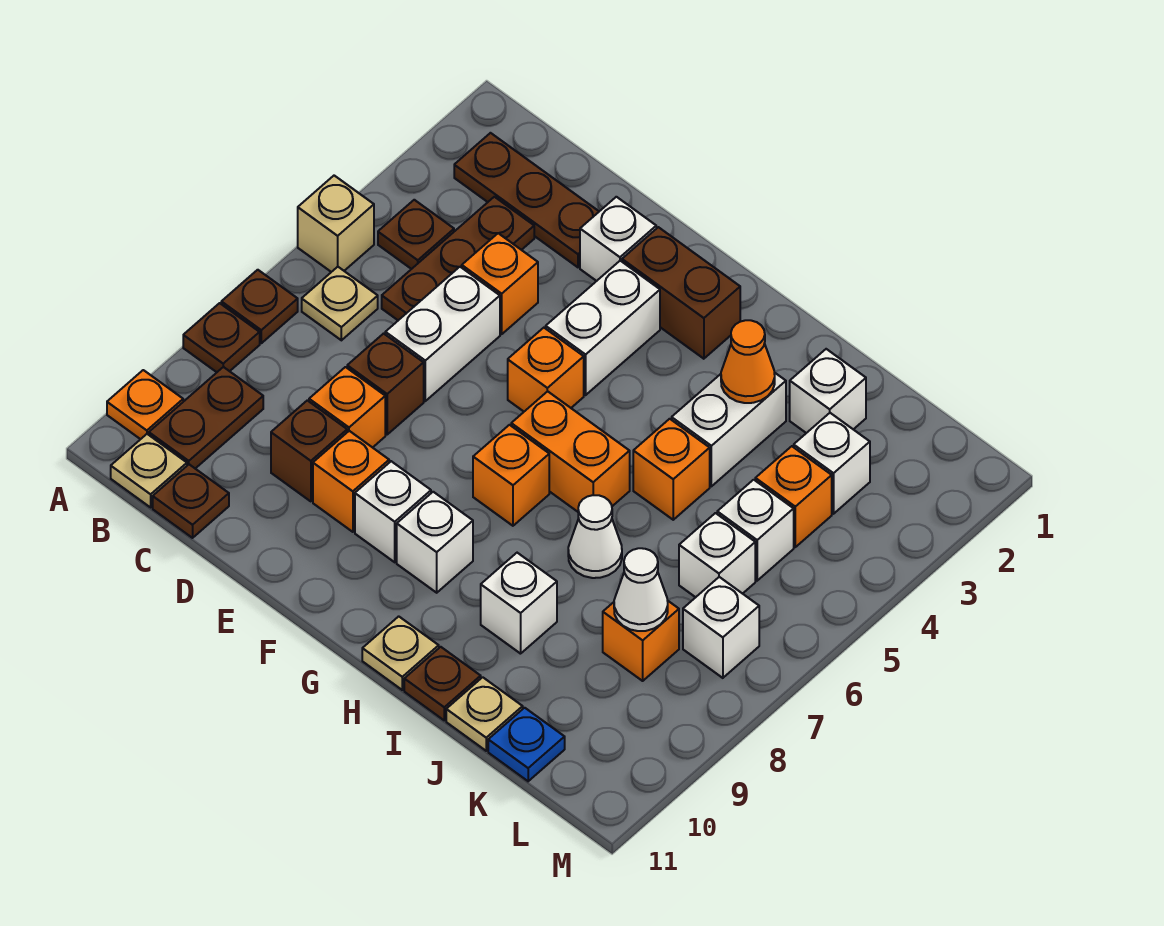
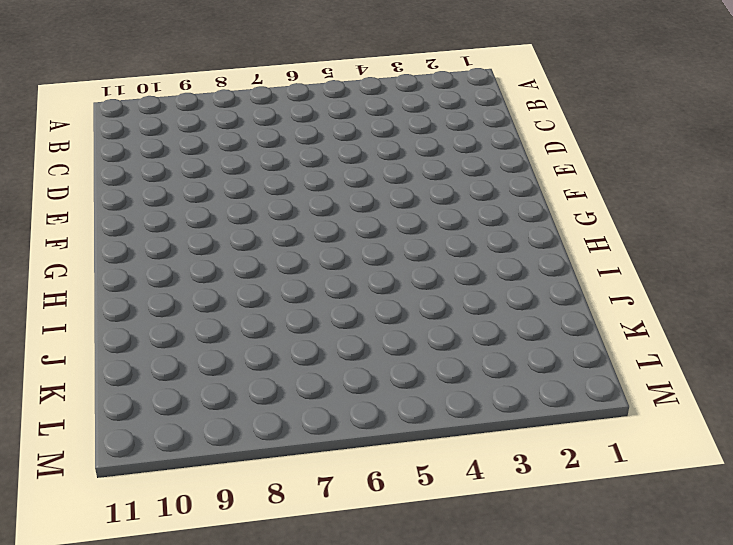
none -> tan 1x1 brick [298,176,374,272]
none -> brown 1x1 plate [221,270,298,343]
none -> brown 1x1 plate [183,303,260,372]
none -> orange 1x1 plate [107,370,183,439]

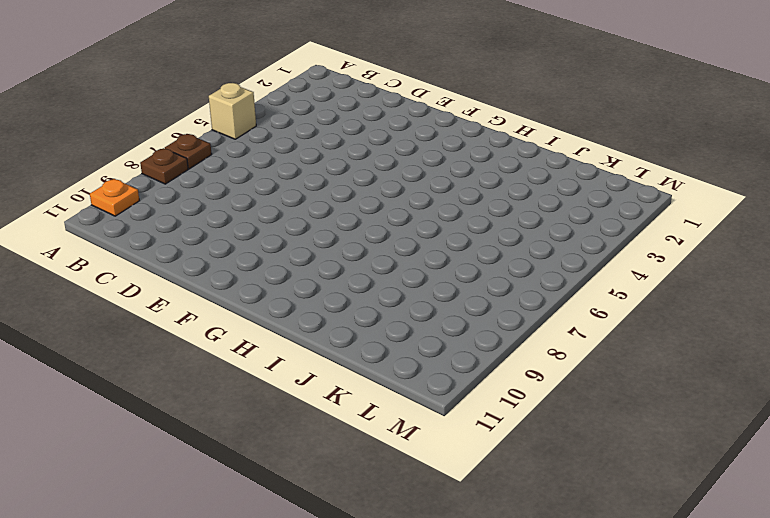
none -> brown 1x3 plate [454,133,599,267]
none -> brown 1x1 plate [378,200,454,269]
none -> tan 1x1 plate [302,267,378,340]
none -> brown 1x2 plate [149,367,263,468]

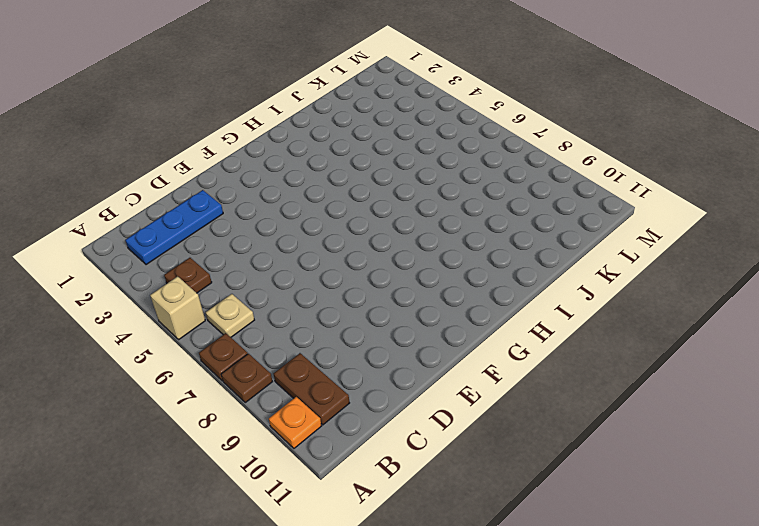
blue 1x3 plate [125,190,223,265] -> brown 1x3 plate [454,133,599,267]
none -> tan 1x1 plate [111,434,187,507]
none -> brown 1x3 plate [382,197,534,320]
none -> brown 1x1 plate [153,464,229,538]
none -> orange 1x1 brick [462,233,538,334]

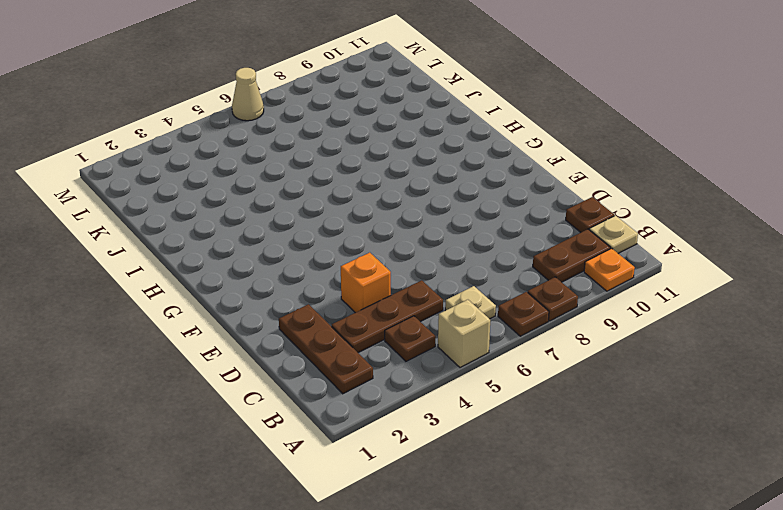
tan 1x1 cone [232,68,264,121] -> none
none -> white 1x2 brick [385,267,500,401]
none -> brown 1x1 brick [347,334,424,434]
none -> orange 1x1 brick [309,367,385,448]
none -> brown 1x1 brick [271,400,347,501]

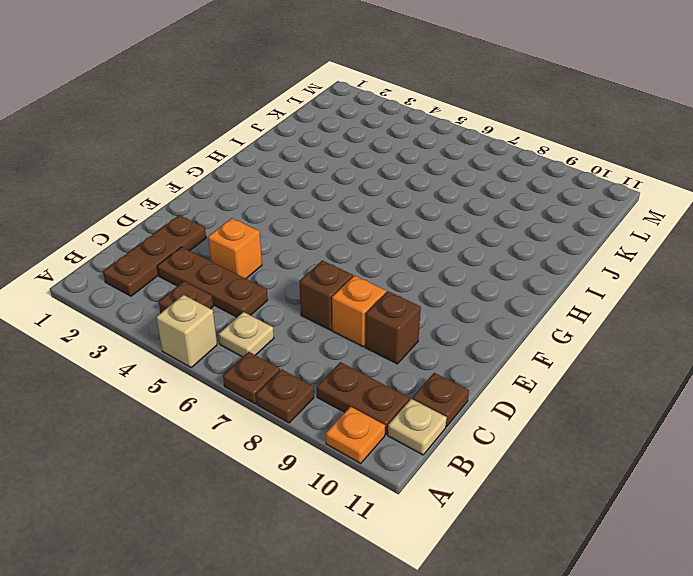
none -> white 1x2 brick [385,267,500,401]
none -> white 1x1 brick [580,197,656,281]
none -> orange 1x1 brick [313,431,389,532]
none -> brown 1x2 brick [622,227,740,359]

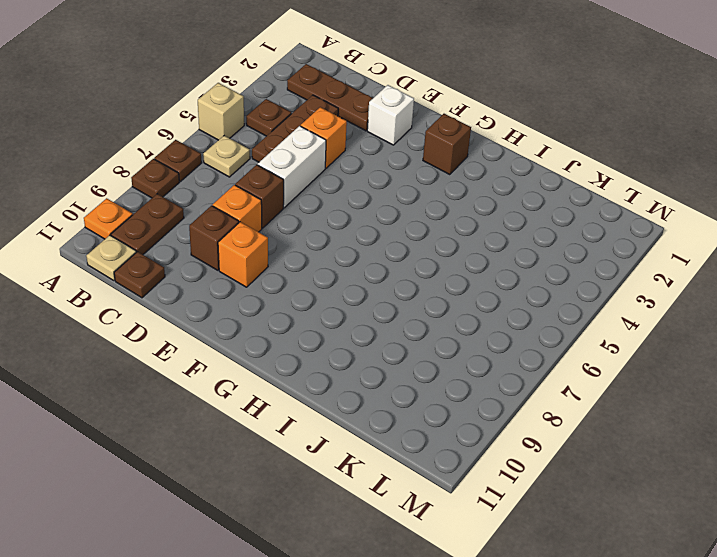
brown 1x1 brick [423,114,471,175] -> brown 1x2 brick [622,227,740,359]
none -> white 1x2 brick [546,261,660,395]
none -> orange 1x1 brick [508,328,584,411]
none -> white 1x1 brick [355,461,431,562]
none -> orange 1x2 brick [511,391,630,512]

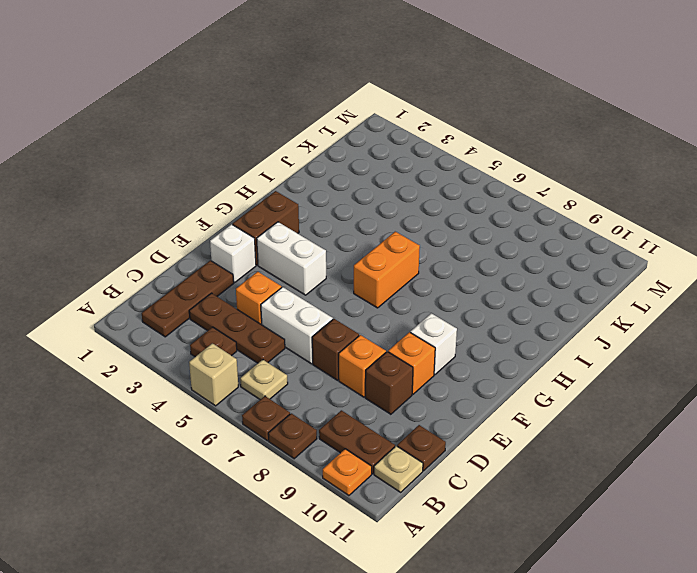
none -> orange 1x1 brick [508,328,584,411]
none -> orange 1x1 brick [473,425,549,526]
none -> white 1x1 brick [397,492,473,593]
none -> tan 1x1 plate [362,616,439,690]

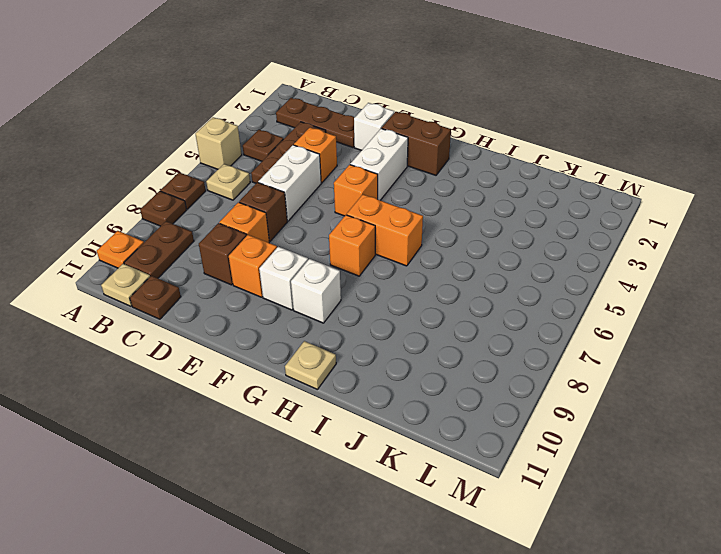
none -> white 1x2 brick [672,372,786,486]
none -> orange 1x1 brick [633,419,710,520]
none -> white 1x1 cone [568,495,622,578]
none -> white 1x1 brick [481,553,557,654]

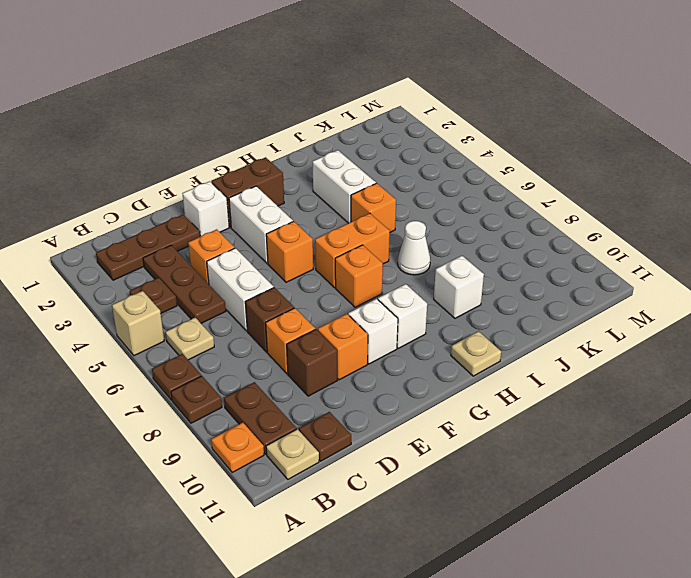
none -> brown 1x1 plate [404,647,481,720]
none -> white 1x1 brick [790,349,866,433]
none -> tan 1x1 plate [446,677,523,751]
none -> white 1x1 brick [794,413,870,514]

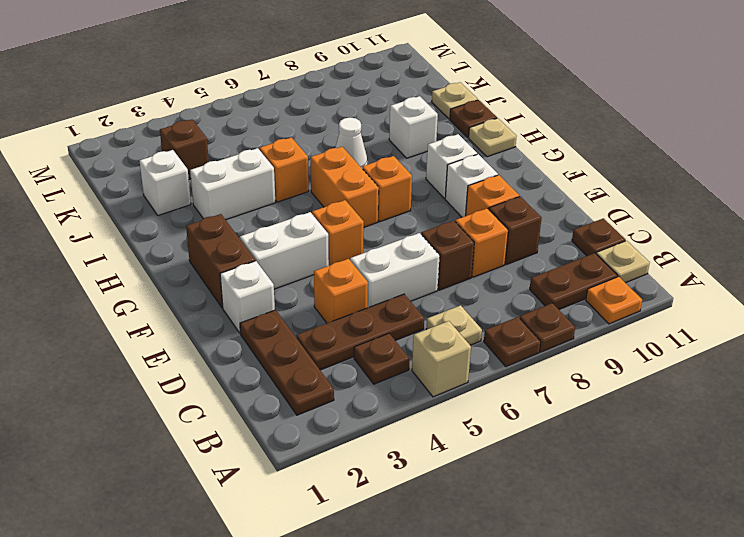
brown 1x1 brick [160,120,209,179] -> white 1x1 brick [794,413,870,514]
none -> orange 1x1 brick [755,446,832,547]
none -> white 1x1 brick [717,480,794,581]
none -> white 1x1 brick [679,513,755,597]
none -> orange 1x1 brick [603,600,679,681]

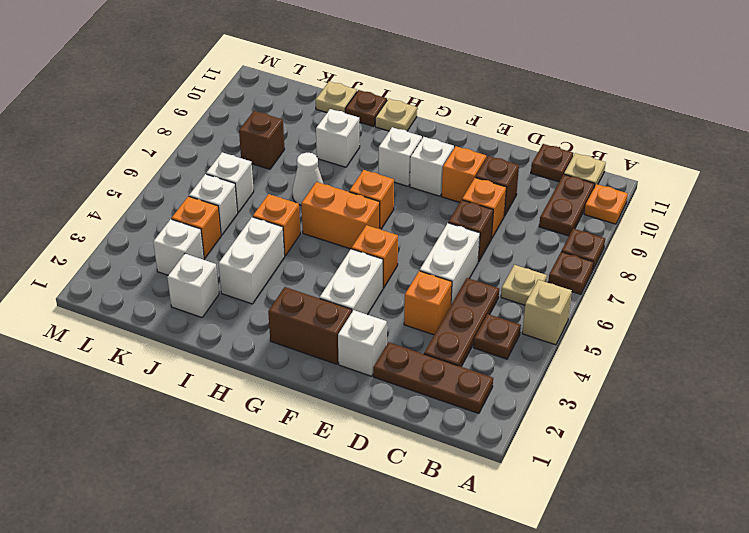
brown 1x1 brick [239,111,285,169] -> orange 1x1 brick [603,600,679,681]
none -> blue 1x1 plate [488,708,565,781]
none -> white 1x1 brick [683,577,759,678]
none -> orange 1x1 cone [721,320,775,403]
none -> white 1x1 cone [614,548,668,631]

